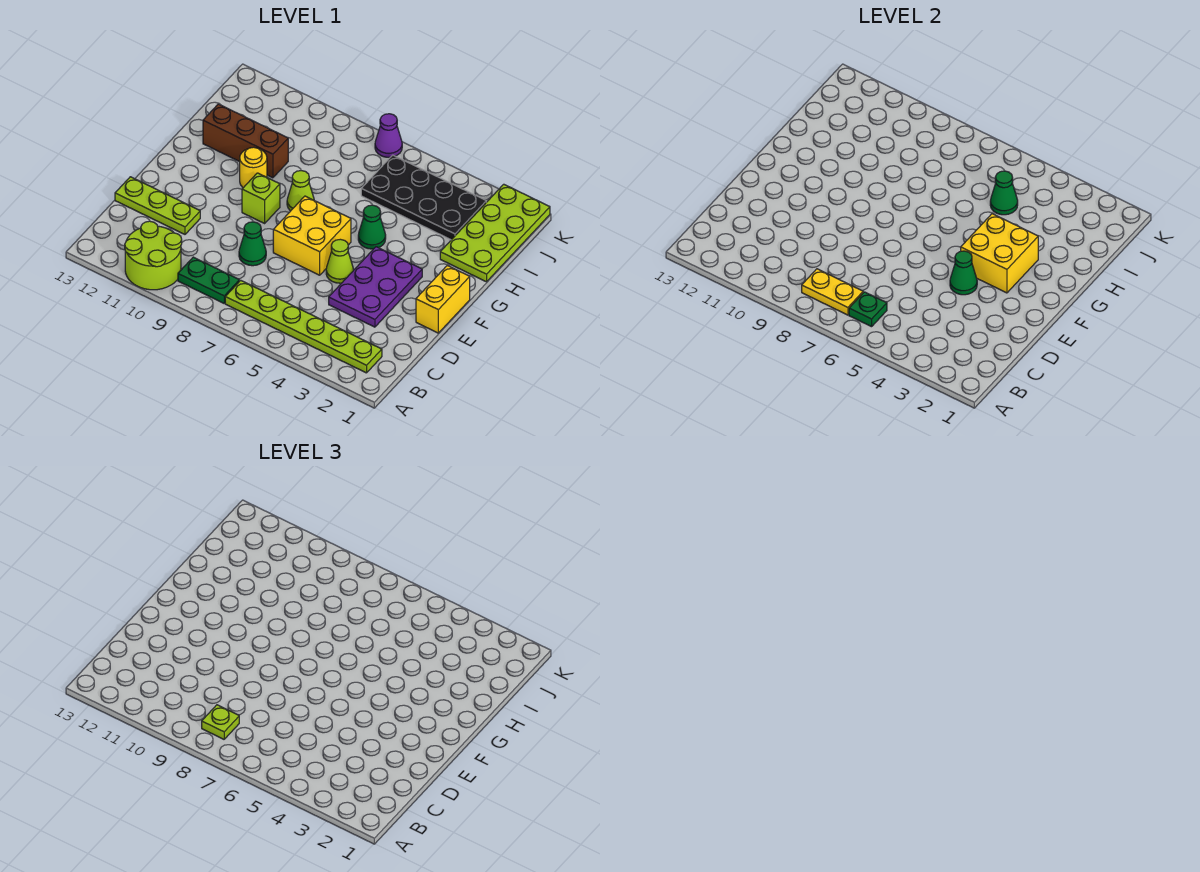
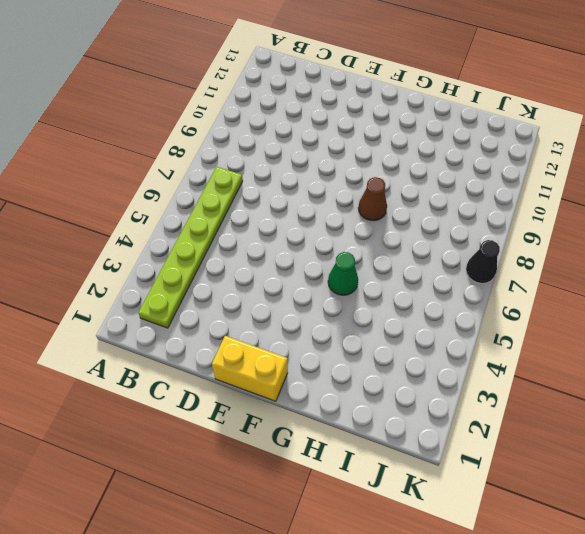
brown 1x1 cone [358,177,387,221] -> lime 1x1 cone [287,171,314,211]
black 1x1 cone [466,240,500,283] -> purple 1x1 cone [375,114,402,157]
none -> lime 2x2 round brick [125,221,182,290]
none -> green 1x2 plate [178,257,239,303]
none -> purple 2x3 plate [329,247,422,327]

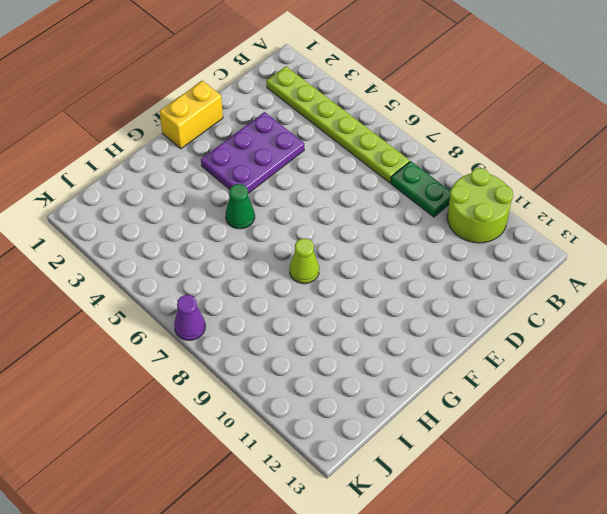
none -> green 1x1 cone [239,222,266,266]
none -> lime 1x3 plate [115,177,200,234]
none -> lime 1x1 cone [326,239,353,283]

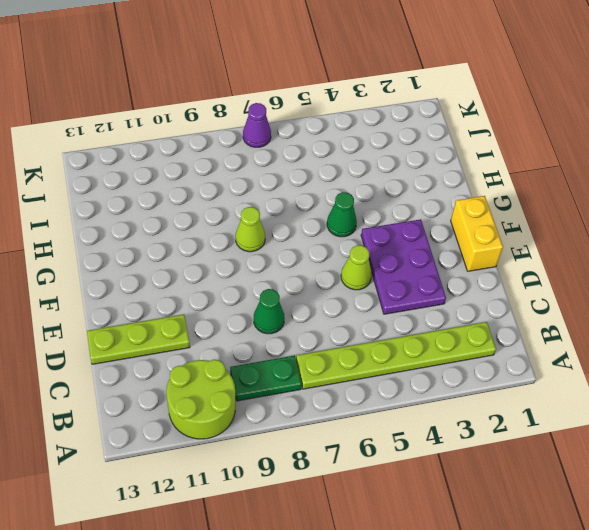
none -> yellow 2x2 brick [273,196,351,275]
none -> lime 1x1 brick [242,173,280,223]
none -> yellow 1x1 round brick [240,147,267,188]

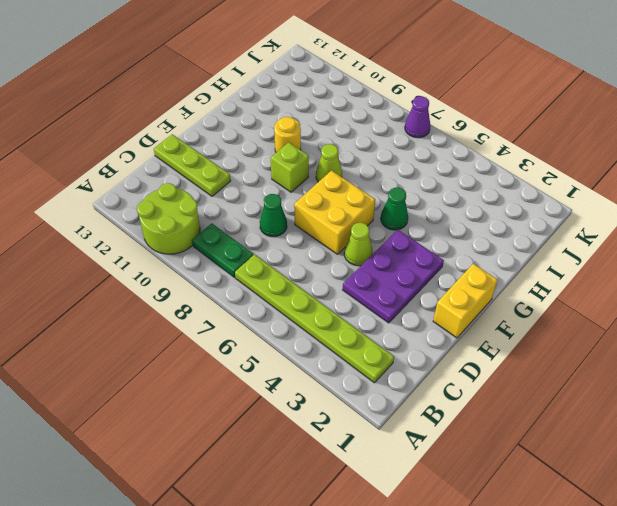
none -> lime 2x4 plate [440,184,550,282]
none -> brown 1x3 brick [203,104,288,178]
none -> black 2x4 plate [361,155,486,240]

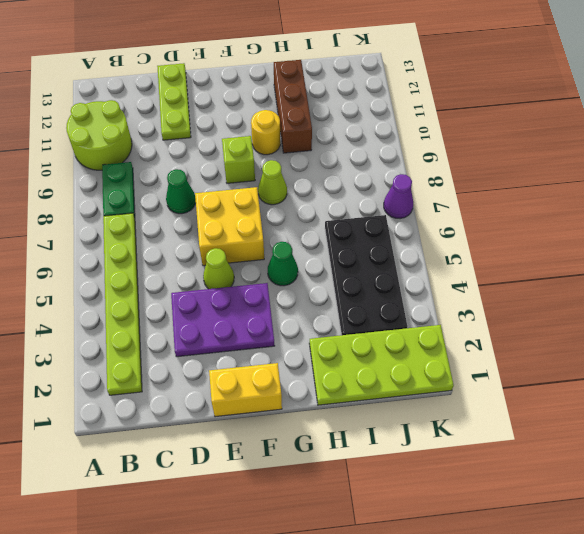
none -> green 1x1 plate [849,292,887,327]
none -> yellow 1x2 plate [802,269,863,315]
none -> green 1x1 cone [950,251,977,295]

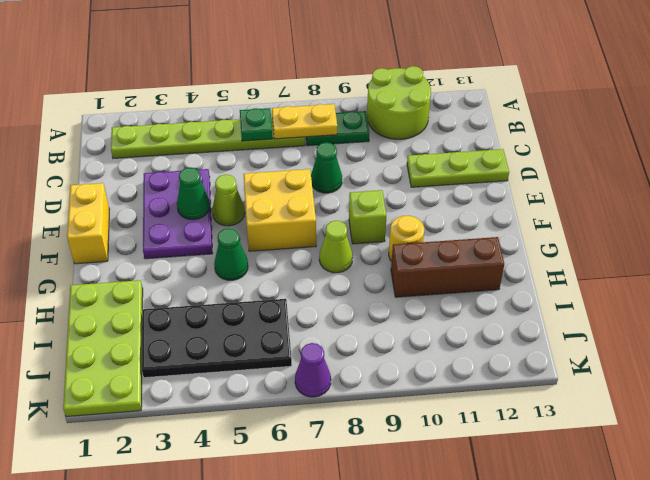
none -> yellow 2x2 brick [961,214,1038,293]
none -> green 1x1 cone [990,171,1018,215]
none -> lime 1x1 plate [202,705,239,739]

